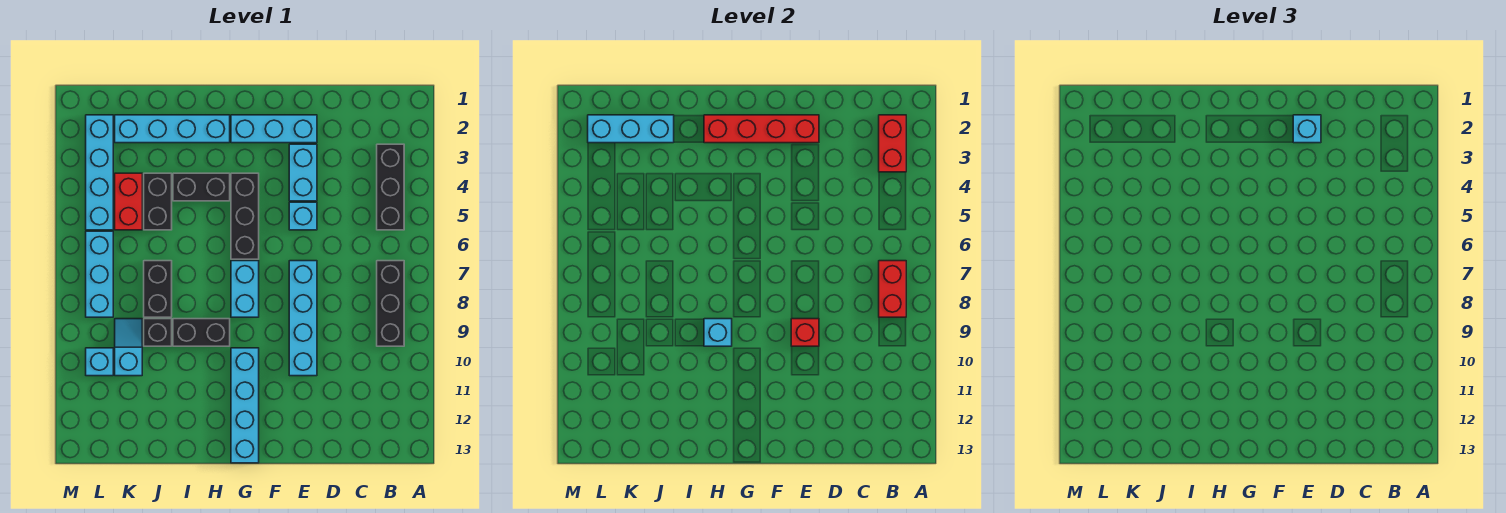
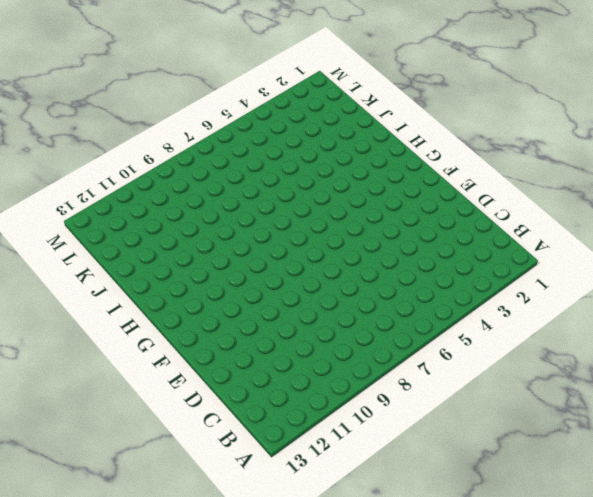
none -> black 1x3 brick [377,144,404,230]
none -> black 1x3 brick [377,261,404,346]
none -> cyan 1x3 brick [231,115,317,143]

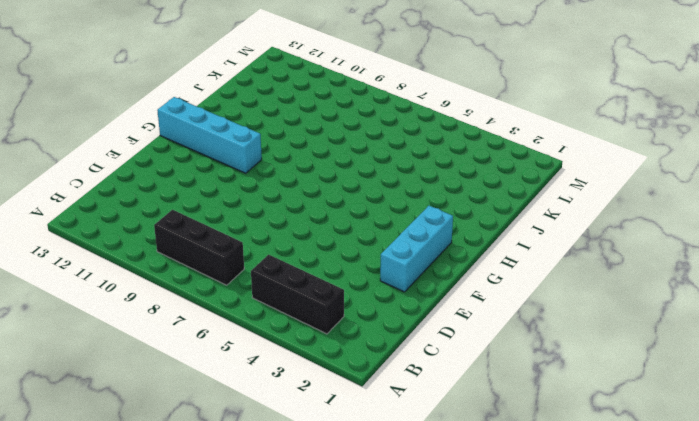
none -> cyan 1x2 brick [289,144,317,201]
none -> cyan 1x1 brick [289,202,317,230]
none -> cyan 1x4 brick [289,261,317,376]

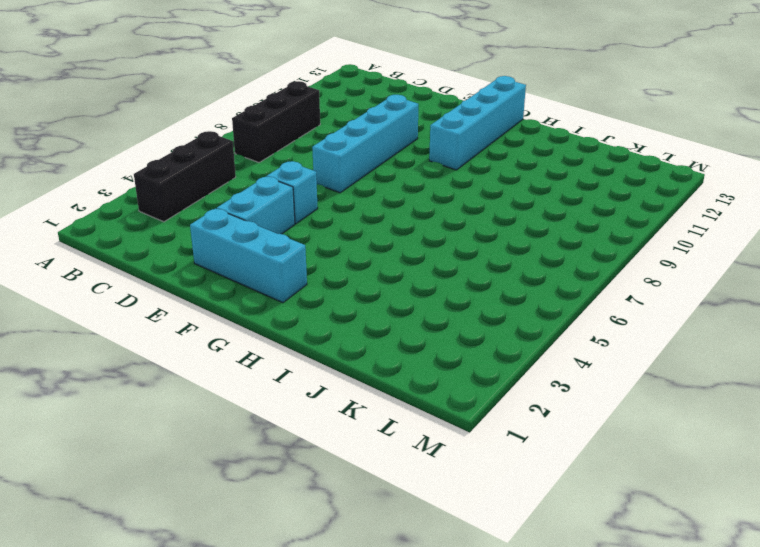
none -> black 1x3 brick [231,173,259,259]
none -> cyan 1x2 brick [231,261,259,317]
none -> cyan 1x4 brick [115,115,230,143]

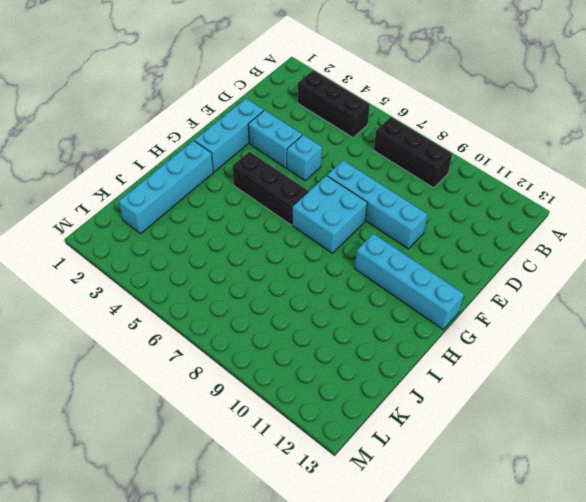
cyan 2x2 brick [292,176,367,253] -> cyan 1x2 brick [231,261,259,317]
none -> black 1x2 brick [173,173,230,201]
none -> black 1x2 brick [173,319,230,346]
none -> black 1x2 brick [144,173,172,230]

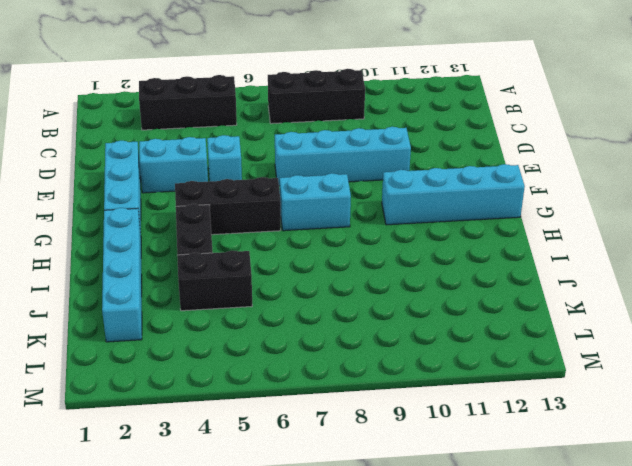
none -> black 1x2 brick [173,319,230,346]
none -> black 1x2 brick [144,261,172,317]
none -> black 1x1 brick [144,319,172,346]

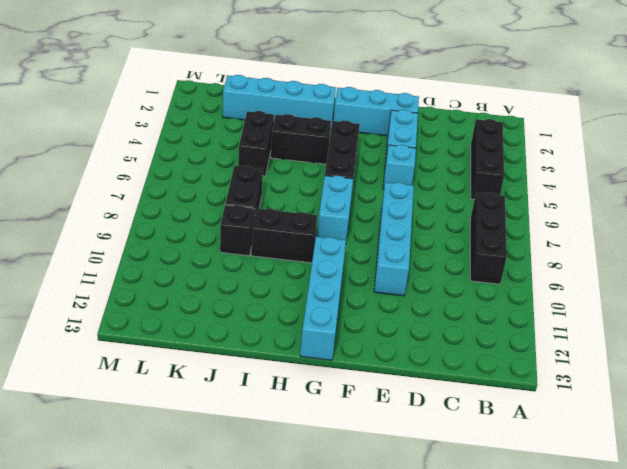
none -> red 1x2 brick [115,173,142,230]
none -> cyan 1x2 slope [115,319,142,376]
none -> cyan 1x4 brick [86,115,113,230]

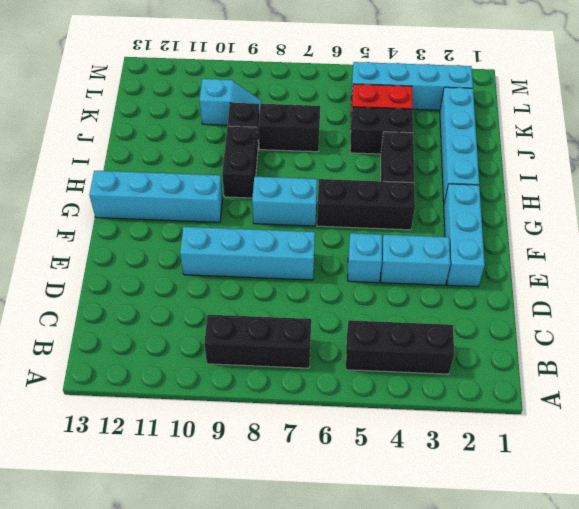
none -> cyan 1x3 brick [86,231,113,317]
none -> cyan 1x1 brick [86,348,113,376]
none -> red 1x2 brick [879,115,906,172]

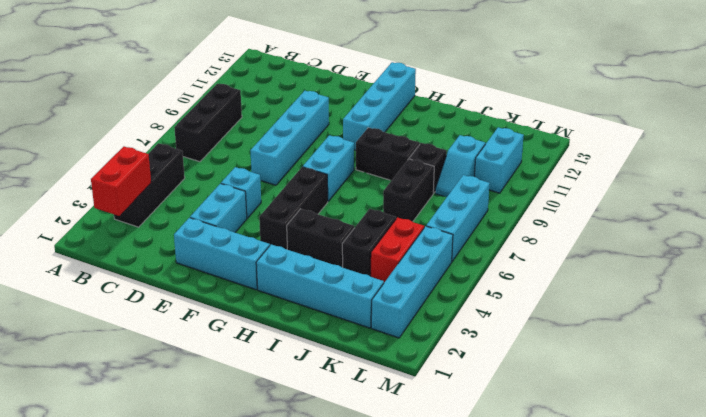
cyan 1x2 brick [475,127,524,193] -> cyan 1x1 brick [86,348,113,376]
none -> red 1x2 brick [879,261,906,317]
none -> red 1x4 brick [704,115,819,143]
none -> red 1x1 brick [791,319,819,346]

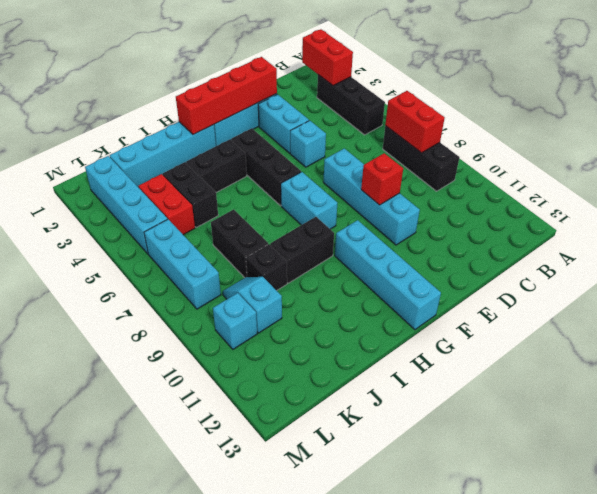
none -> cyan 1x1 brick [704,319,732,346]
none -> cyan 1x3 brick [588,115,674,143]
none -> cyan 1x1 brick [1293,115,1321,143]

